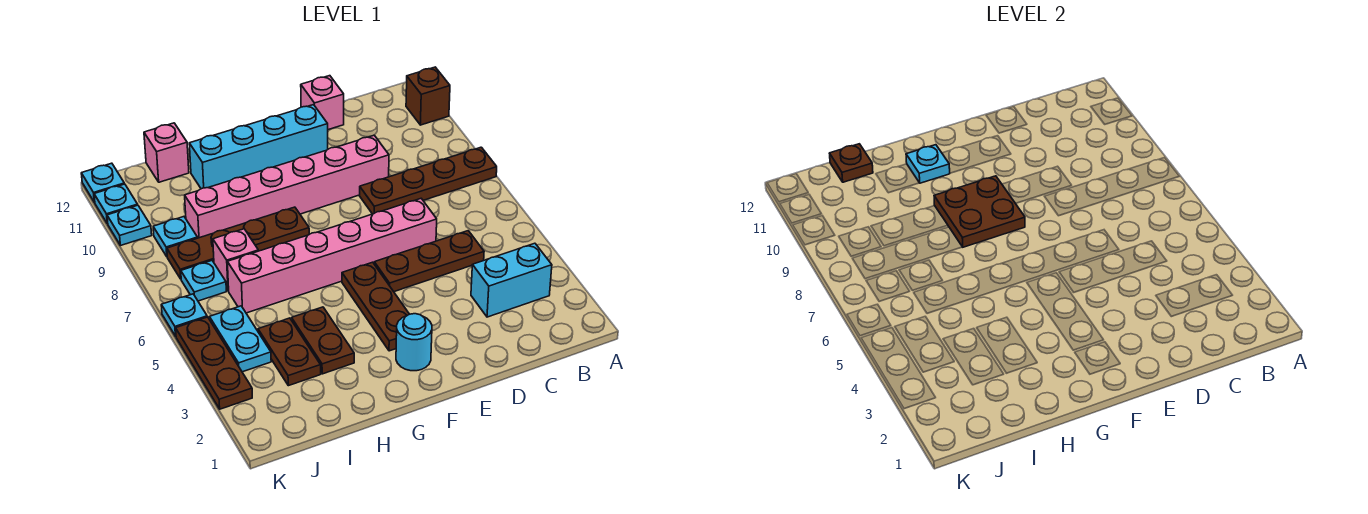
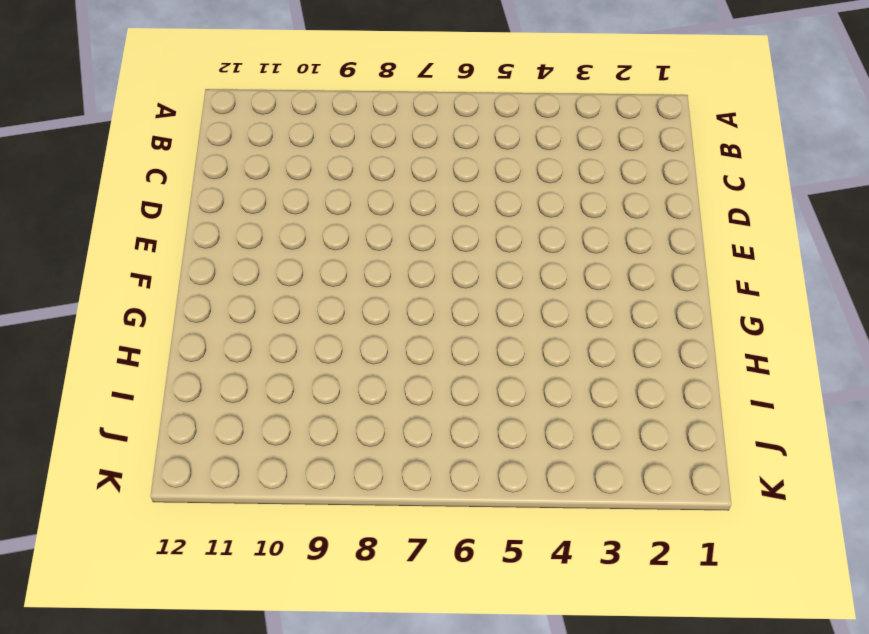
none -> brown 1x4 plate [360,147,497,214]
none -> brown 1x1 brick [406,67,450,125]
none -> cyan 1x2 brick [471,243,552,317]

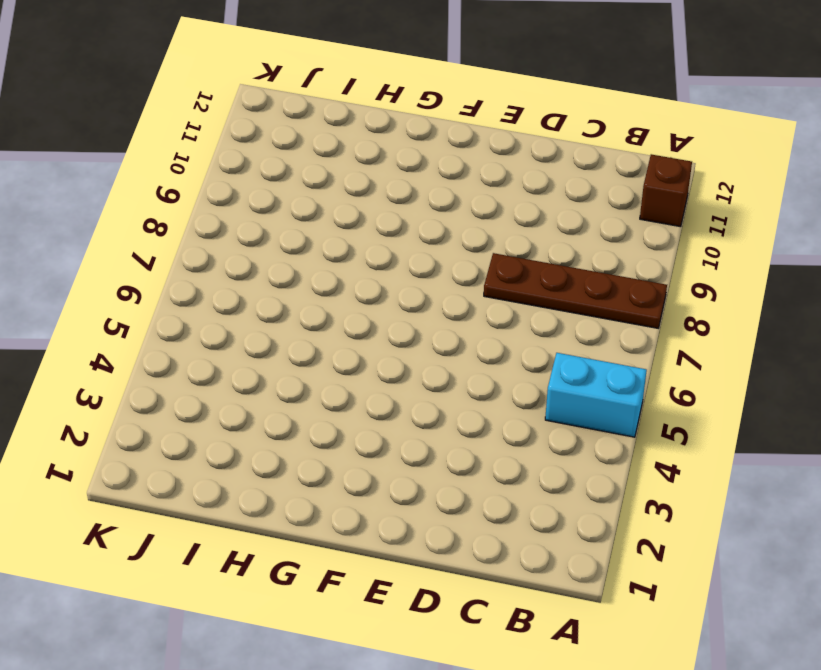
cyan 1x2 brick [545,353,647,437] -> cyan 1x2 brick moved to [471,243,552,317]
none -> brown 1x3 plate [374,231,484,292]
none -> pink 1x6 brick [227,199,437,313]
none -> pink 1x6 brick [185,135,389,238]

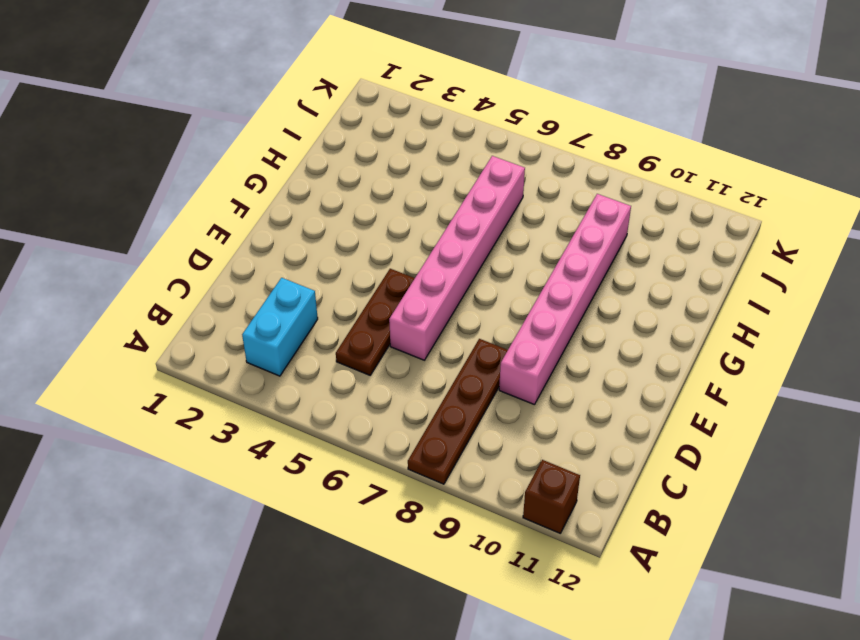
none -> pink 1x1 brick [301,76,344,130]
none -> cyan 1x4 brick [189,105,328,189]
none -> cyan 1x1 round brick [396,314,432,371]

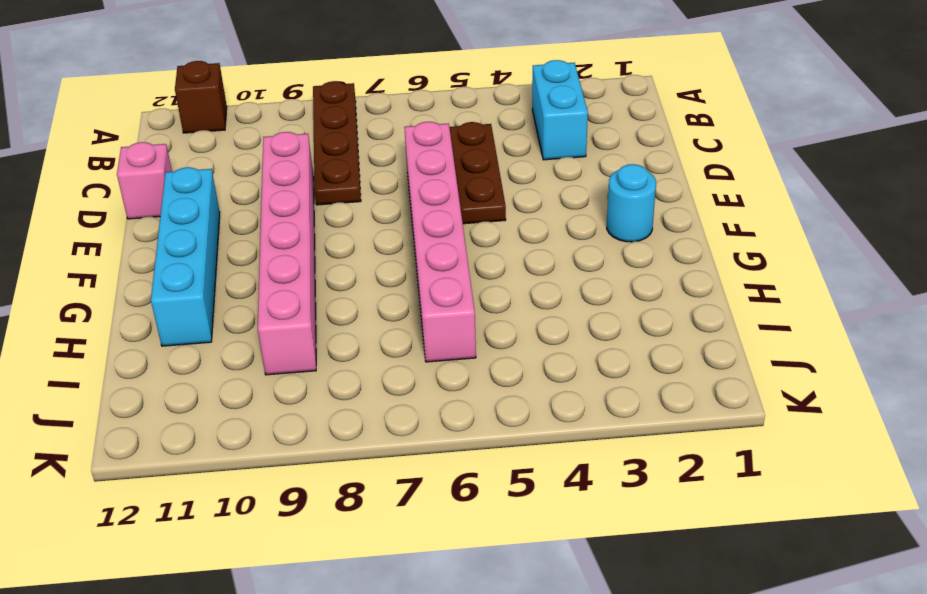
none -> brown 1x3 plate [342,262,409,351]
none -> brown 1x4 plate [167,207,309,279]
none -> brown 1x2 plate [292,307,354,374]

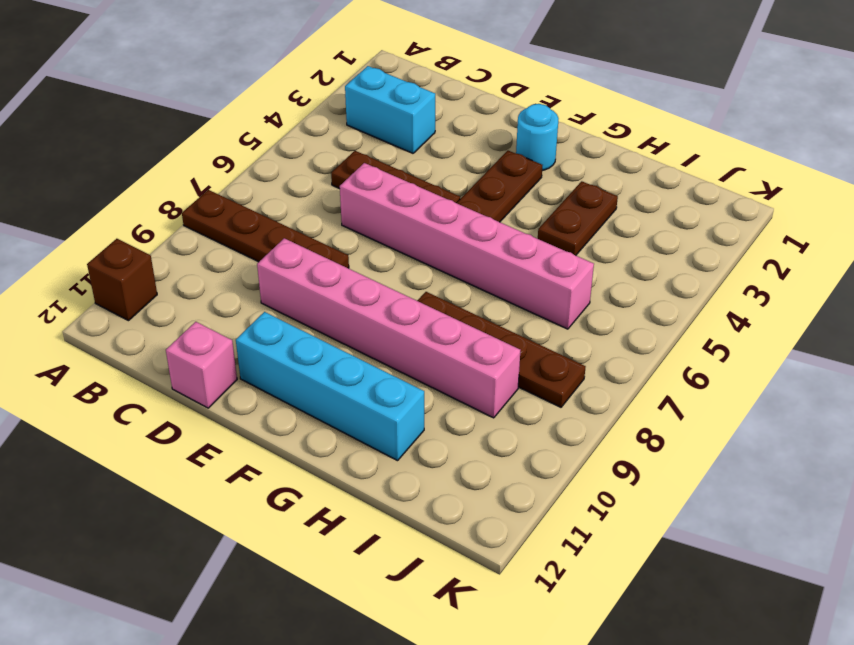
none -> brown 1x2 plate [258,318,321,386]
none -> pink 1x1 brick [213,229,258,291]
none -> pink 1x1 brick [144,123,189,182]

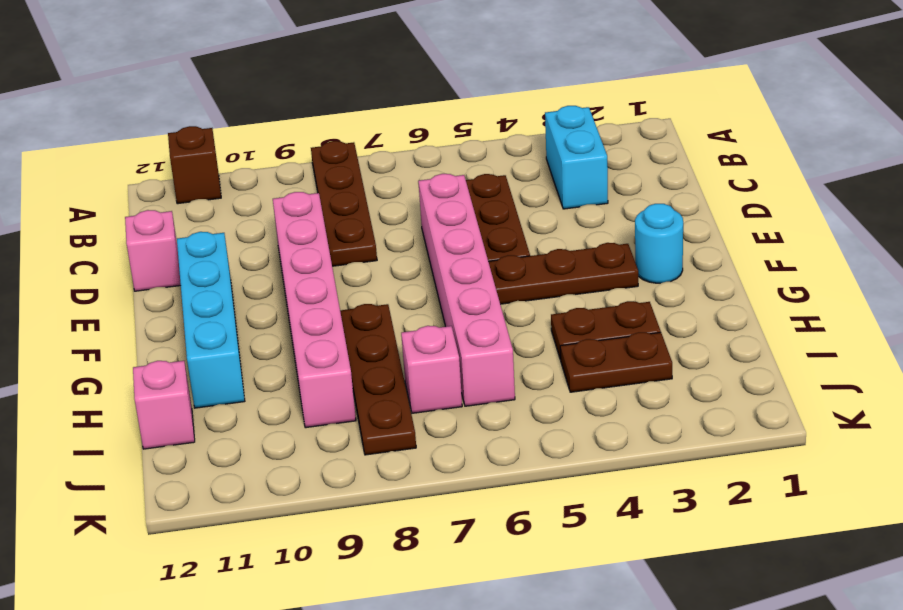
none -> cyan 1x2 plate [210,306,271,372]
none -> cyan 1x1 plate [181,261,226,301]
none -> cyan 1x1 plate [153,217,197,256]

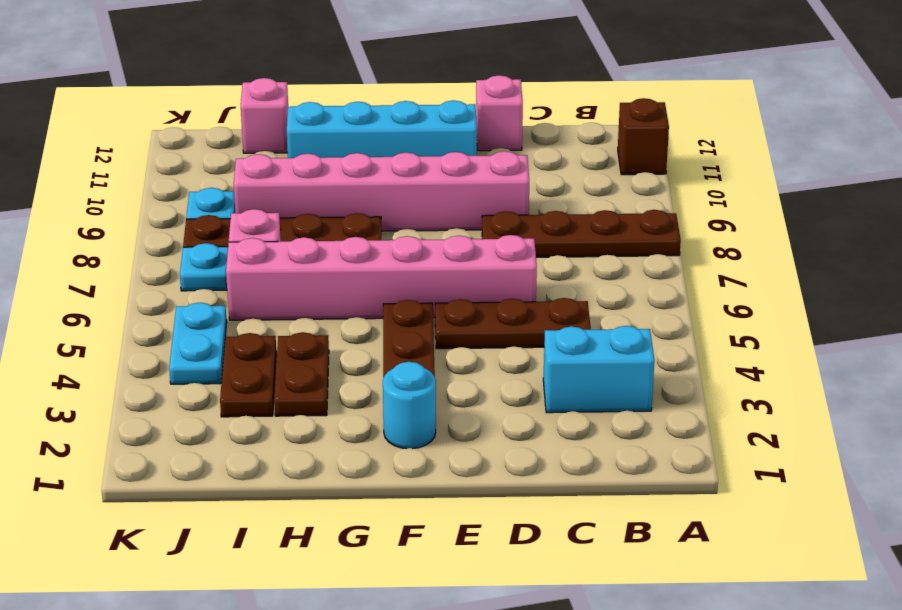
none -> brown 1x3 plate [176,317,252,409]
none -> cyan 1x1 plate [161,294,207,336]
none -> cyan 1x1 plate [107,205,152,246]

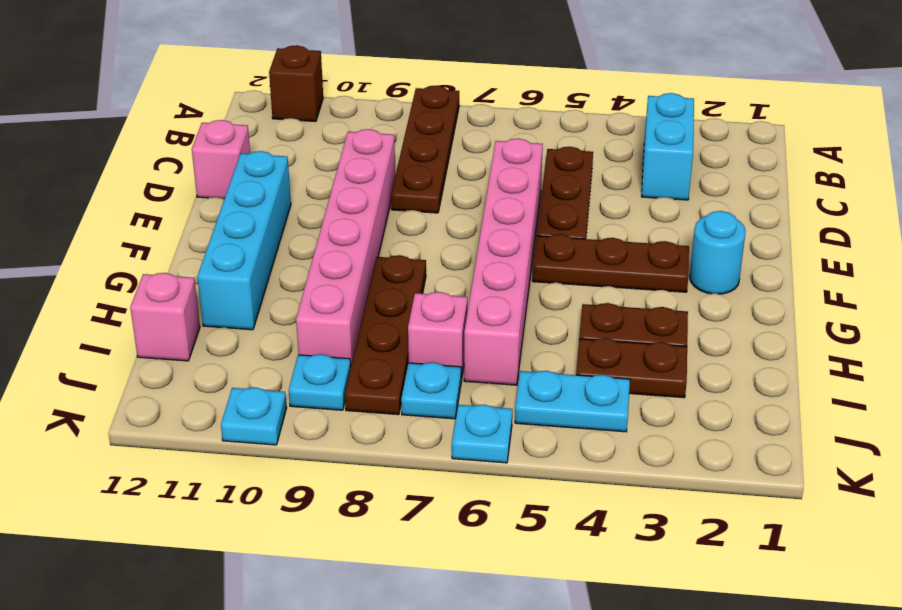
none -> brown 1x3 plate [176,317,252,409]
none -> cyan 1x1 plate [94,184,138,224]
none -> cyan 1x1 plate [81,163,124,202]

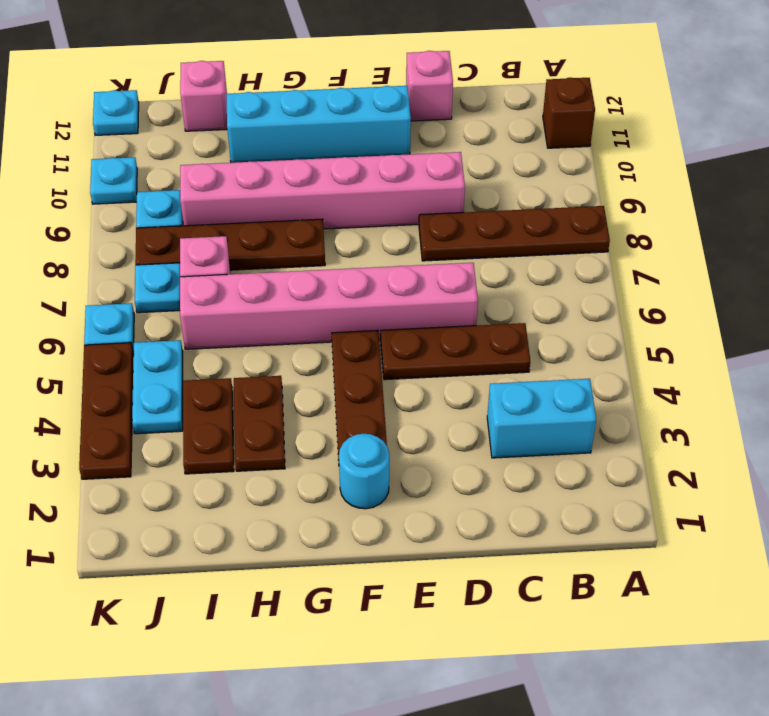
none -> cyan 1x1 plate [94,184,138,224]
none -> brown 2x2 plate [934,176,1025,247]
none -> cyan 1x1 plate [906,145,950,183]

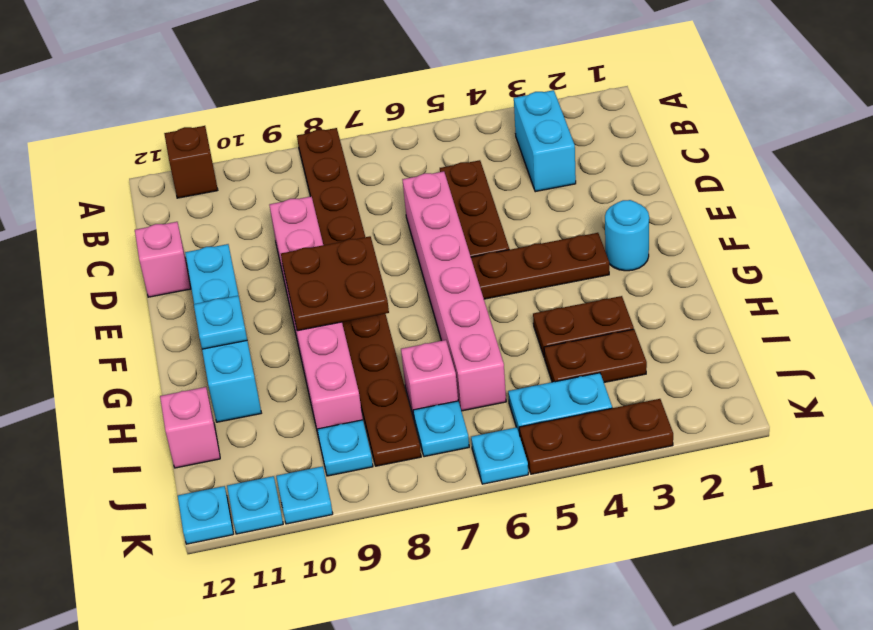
none -> brown 1x1 plate [830,144,873,182]

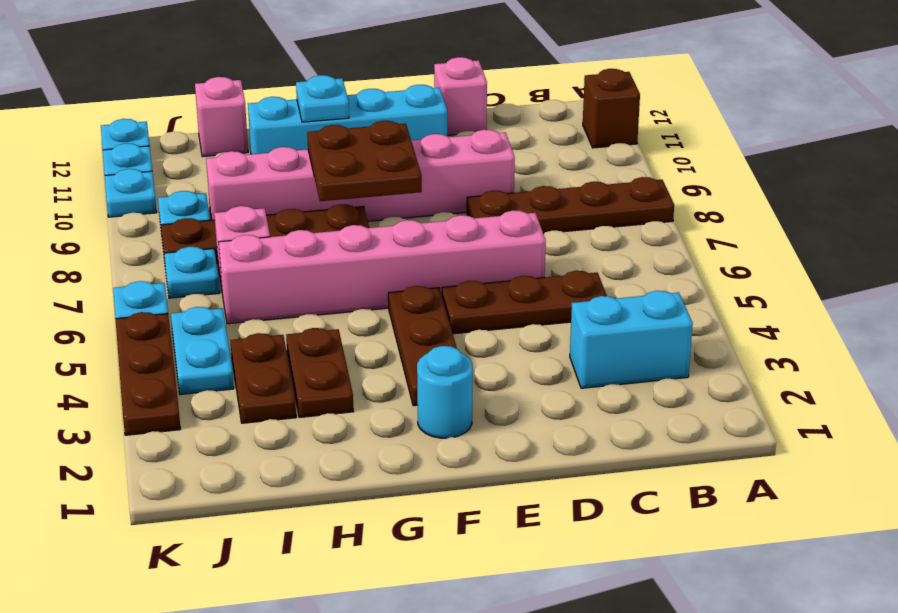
none -> brown 1x1 plate [830,144,873,182]

